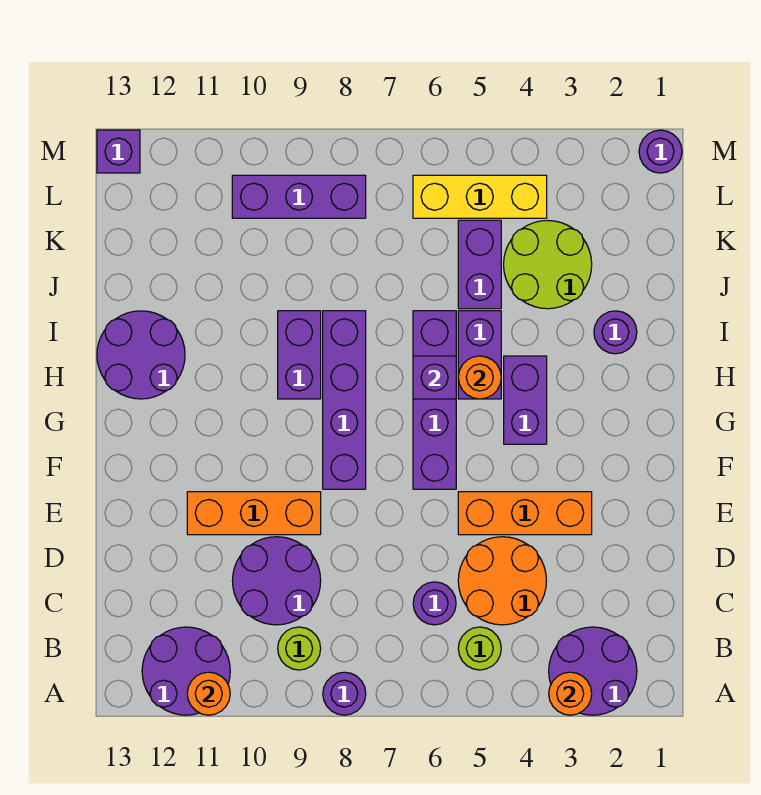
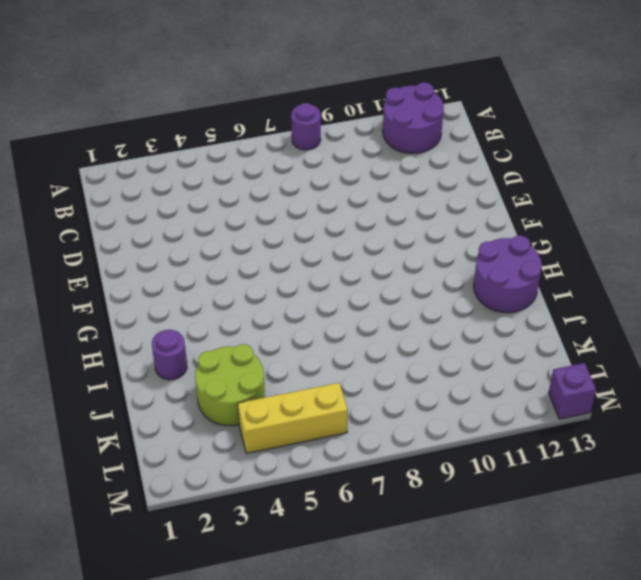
none -> purple 2x2 round brick [549,627,637,715]
none -> lime 1x1 round brick [458,627,501,670]
none -> lime 1x1 round brick [278,627,321,670]

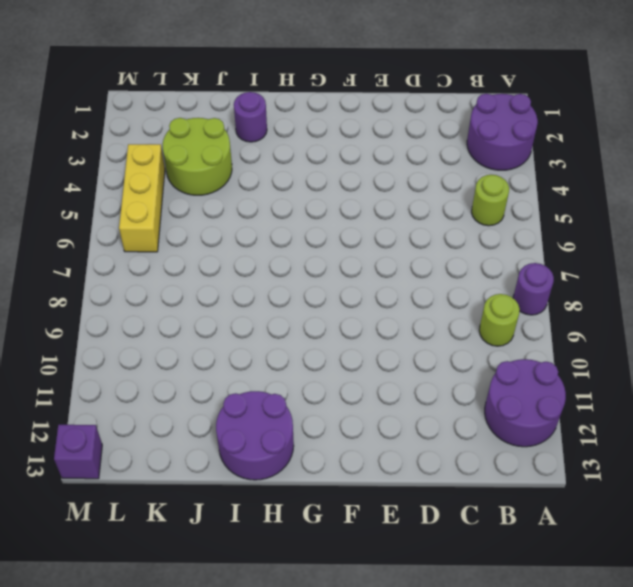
none -> orange 2x2 round brick [458,537,546,625]
none -> purple 1x1 round brick [413,582,456,625]
none -> purple 2x2 round brick [232,537,321,625]

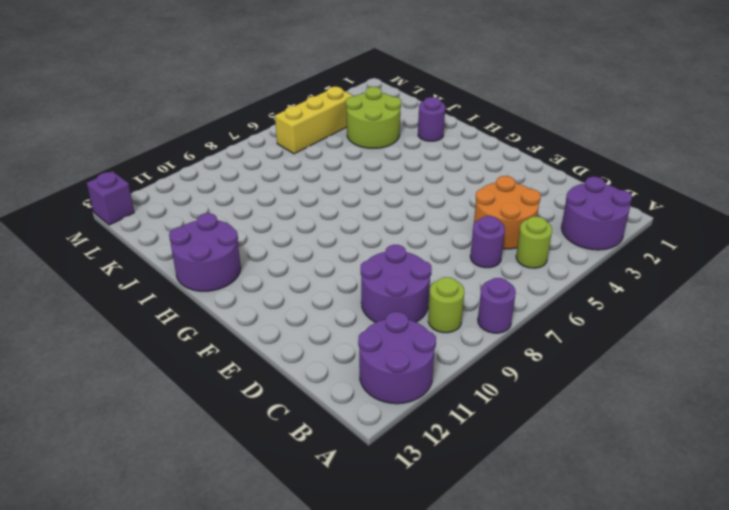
none -> orange 1x3 brick [458,492,592,535]
none -> orange 1x3 brick [187,492,321,535]
none -> purple 1x4 brick [413,311,456,489]

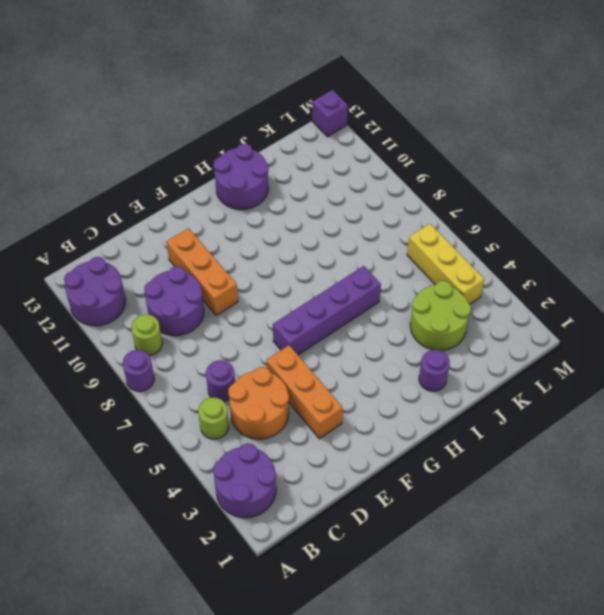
none -> purple 1x4 brick [323,311,366,489]
none -> purple 1x2 brick [504,356,547,444]
none -> purple 1x2 brick [458,311,501,399]

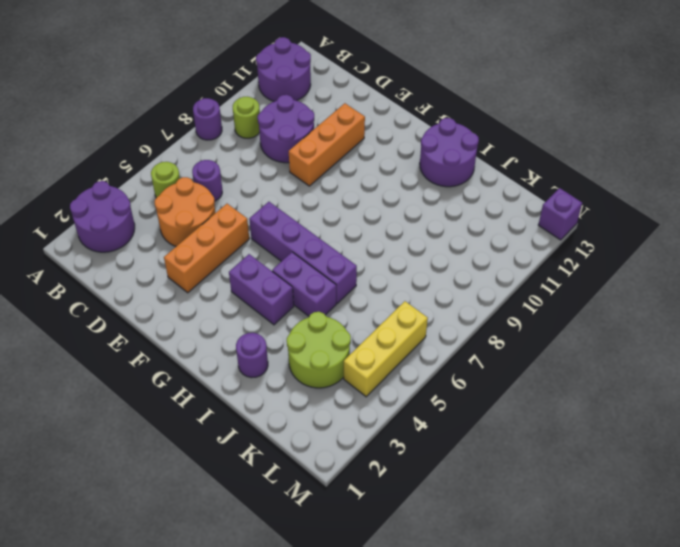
none -> purple 1x4 brick [323,311,366,489]
none -> purple 1x2 brick [278,311,321,399]
none -> purple 1x2 brick [458,220,501,309]

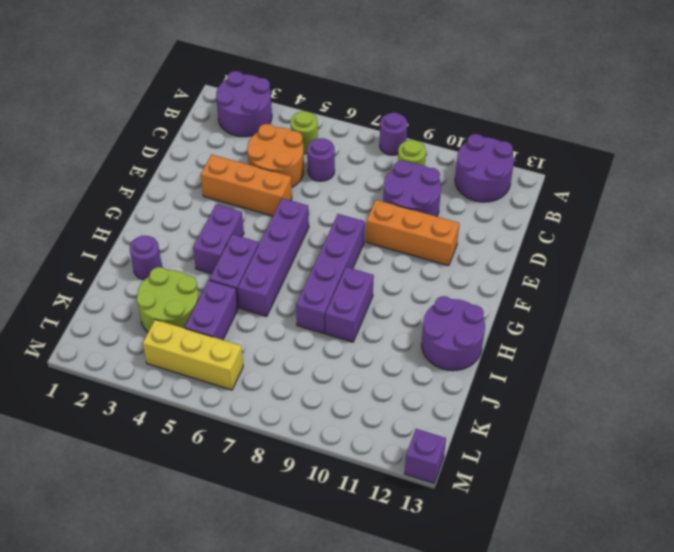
none -> purple 1x3 brick [232,175,366,218]
none -> purple 1x1 round brick [639,130,682,173]
none -> orange 1x1 round brick [549,672,592,715]

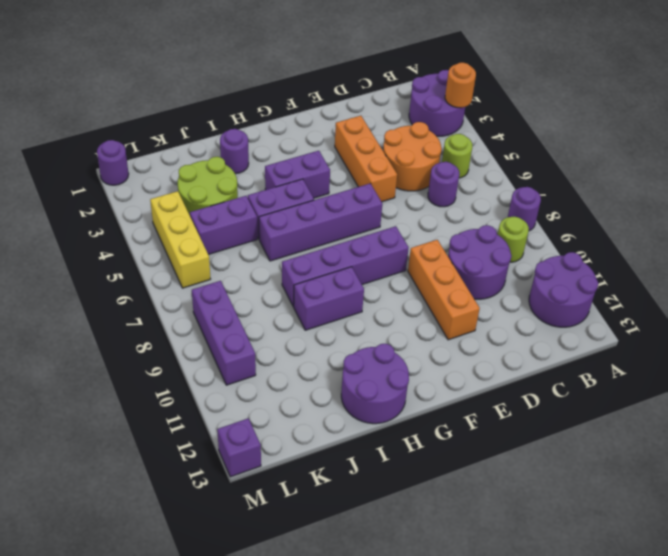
none -> orange 1x1 round brick [187,672,230,715]
none -> orange 1x1 round brick [458,356,501,399]
none -> purple 1x1 brick [413,356,456,399]

